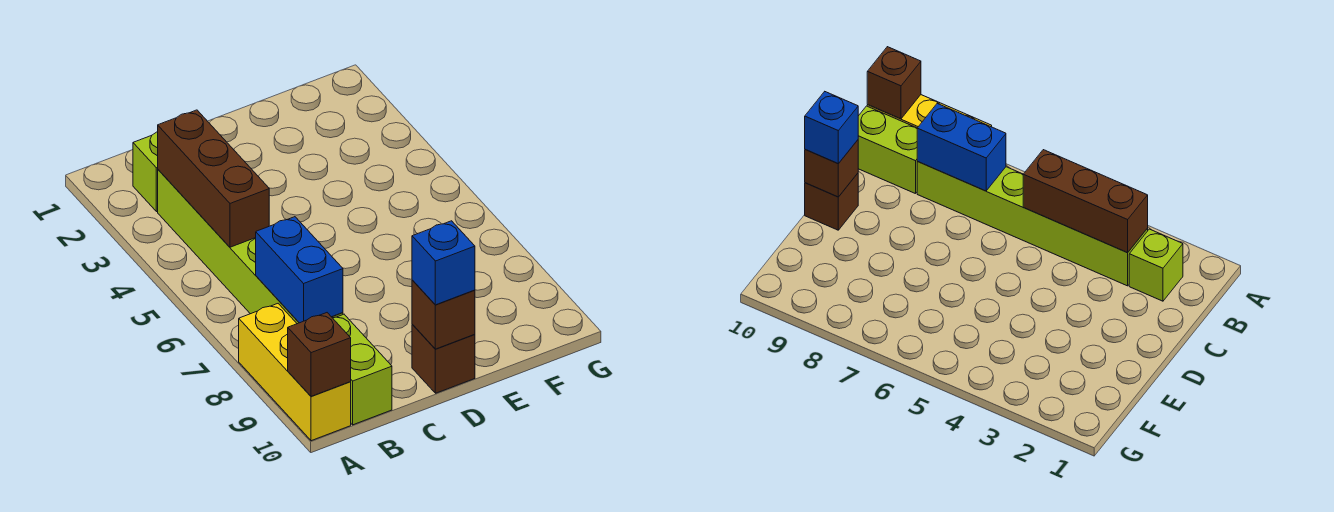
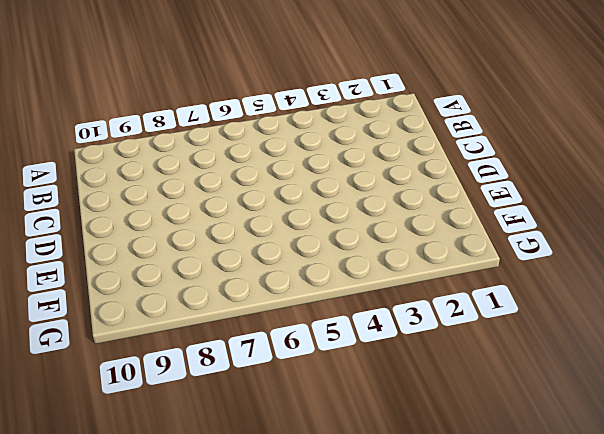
none -> yellow 1x3 brick [239,304,351,441]
none -> lime 1x1 brick [133,132,158,212]

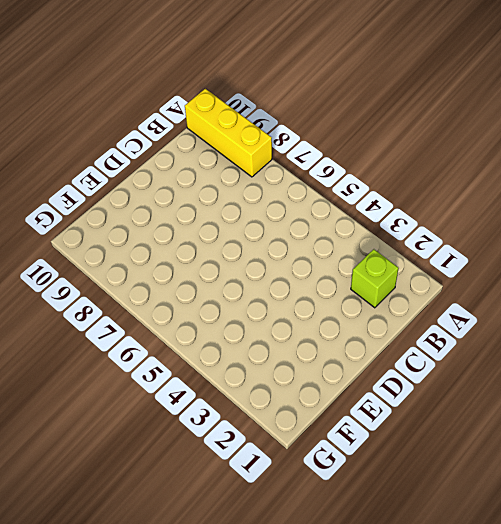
none -> lime 1x6 brick [158,170,343,324]
none -> lime 1x2 brick [333,314,392,425]

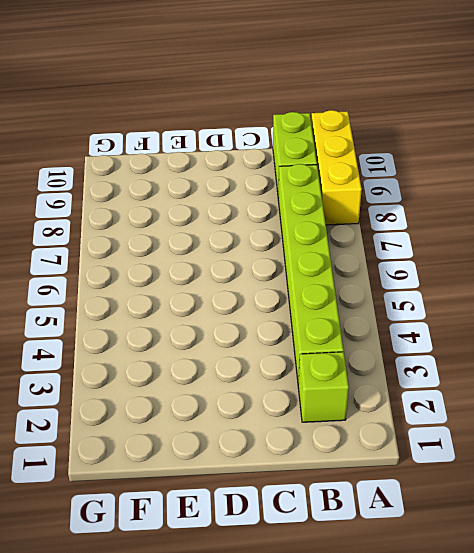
none -> brown 1x1 brick [412,325,475,393]
none -> brown 1x1 brick [288,313,351,396]

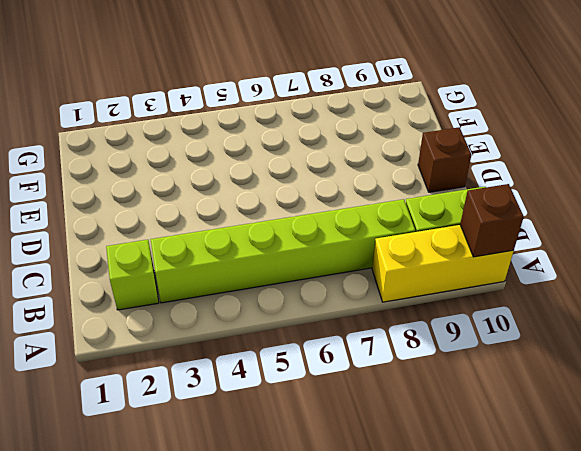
none -> brown 1x3 brick [158,110,269,247]
none -> blue 1x2 brick [256,217,343,323]

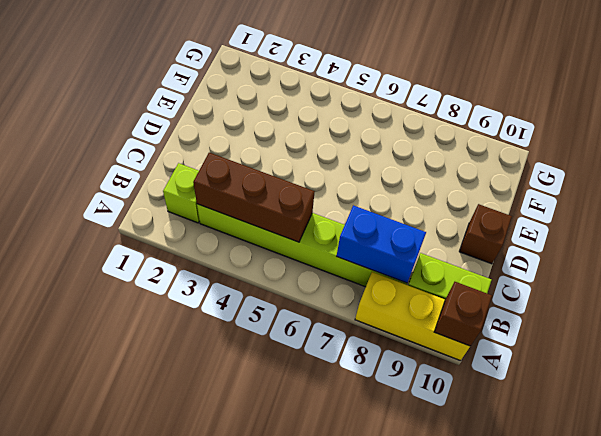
none -> brown 1x1 brick [412,280,475,349]
none -> blue 1x1 brick [412,221,475,305]

